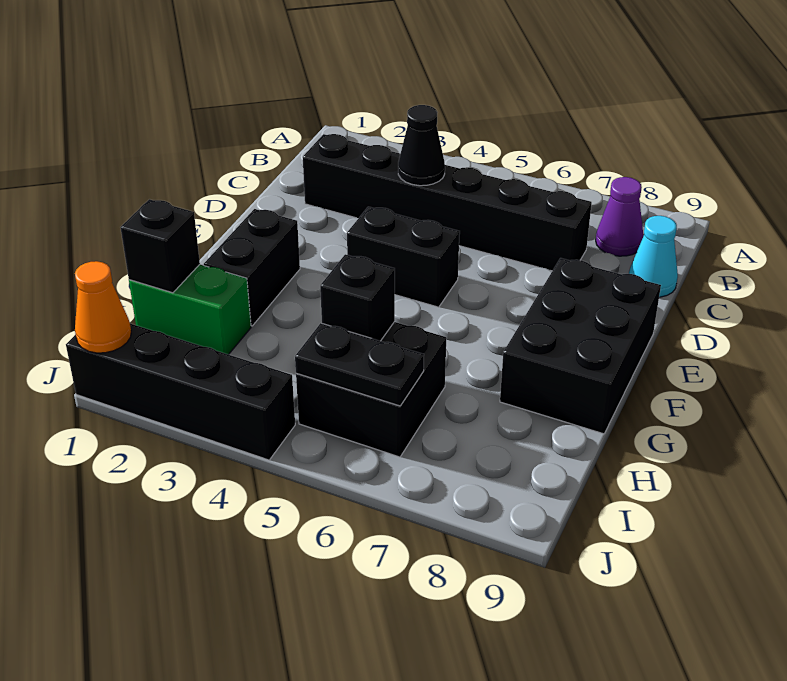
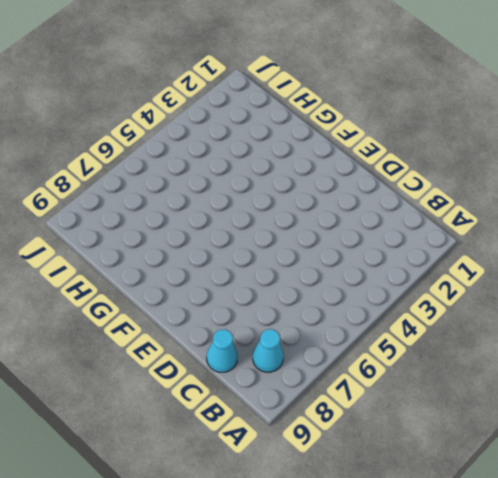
cyan 1x1 cone [253,329,284,372] -> purple 1x1 cone [596,177,644,256]
none -> black 1x6 brick [303,134,592,271]
none -> black 1x2 brick [347,207,460,307]
none -> black 2x3 brick [500,258,661,434]

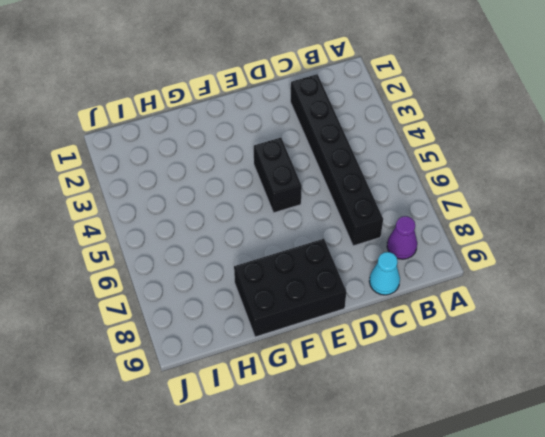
none -> black 1x2 brick [204,209,300,326]
none -> green 1x2 brick [129,264,251,355]
none -> black 2x2 brick [296,322,446,457]

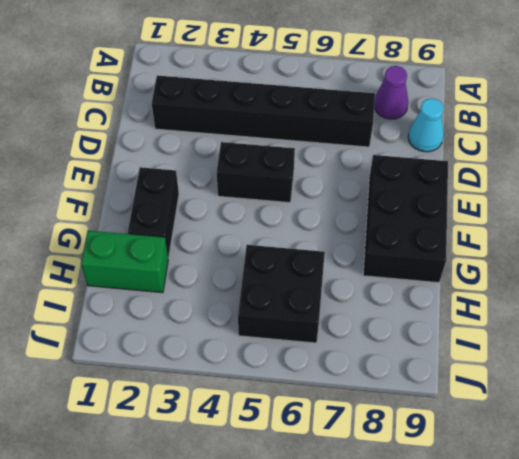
none -> black 1x4 brick [66,324,295,460]
none -> black 1x1 cone [398,105,445,186]
none -> black 1x1 brick [120,199,200,293]

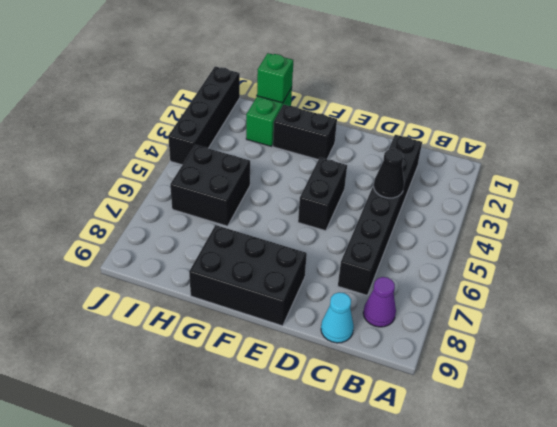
green 1x1 brick [257,53,293,103] -> black 1x1 brick [120,199,200,293]
none -> black 1x1 brick [320,254,395,341]
none -> black 1x2 plate [295,323,424,406]
none -> orange 1x1 cone [75,261,131,353]

